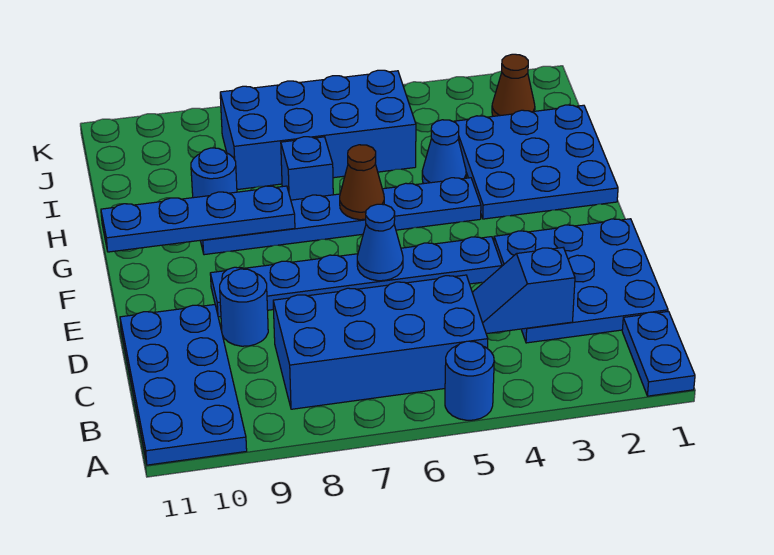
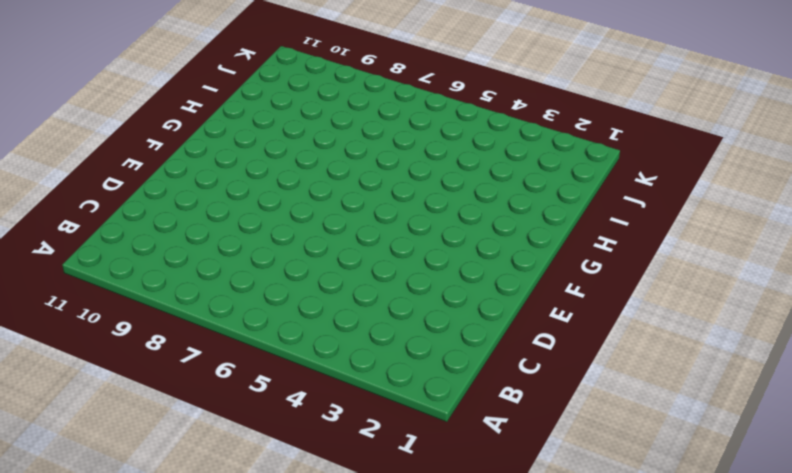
none -> blue 1x2 plate [622,311,695,396]
none -> blue 1x1 round brick [445,341,494,420]
none -> blue 2x4 plate [120,305,247,465]

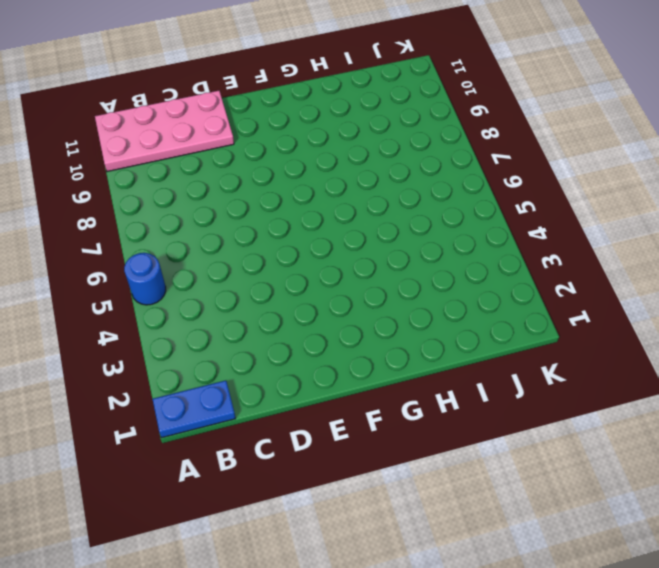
pink 2x4 plate [95,91,234,172] -> blue 2x4 plate [120,305,247,465]
none -> blue 2x4 brick [273,275,488,409]
none -> blue 3x3 plate [494,219,668,343]
none -> blue 1x1 round brick [220,269,268,346]

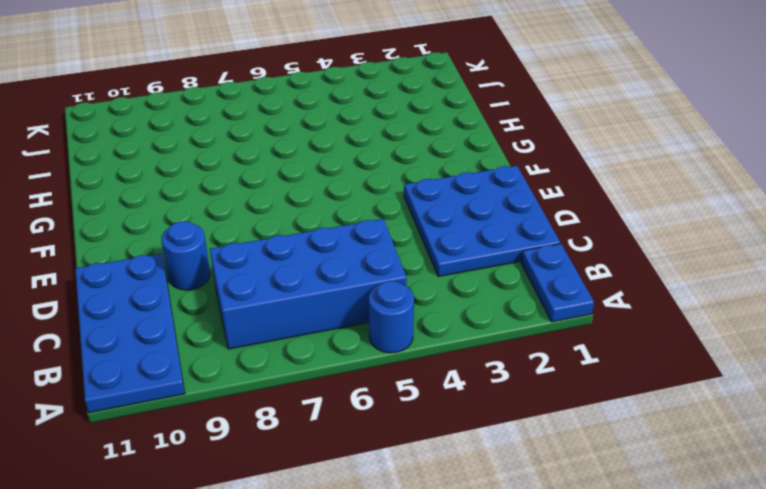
none -> blue 1x6 plate [210,237,502,317]
none -> blue 3x3 plate [454,105,618,219]
none -> blue 1x6 plate [200,178,481,255]

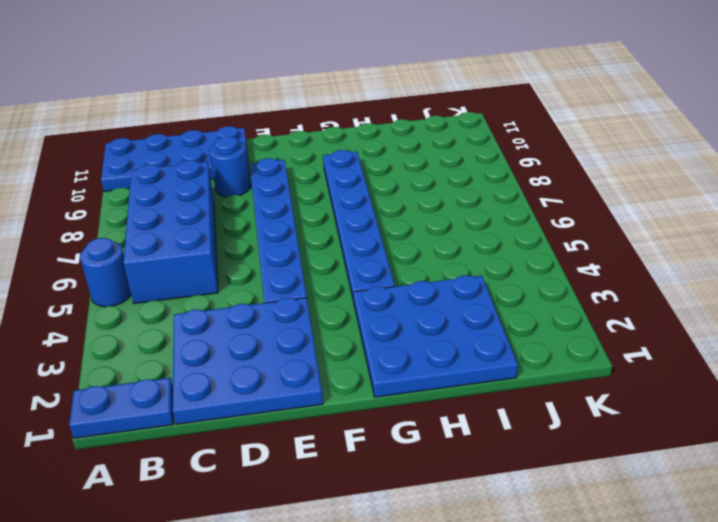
none -> blue 1x1 cone [422,120,466,183]
none -> blue 1x1 brick [281,137,333,200]
none -> blue 1x1 round brick [191,148,237,198]

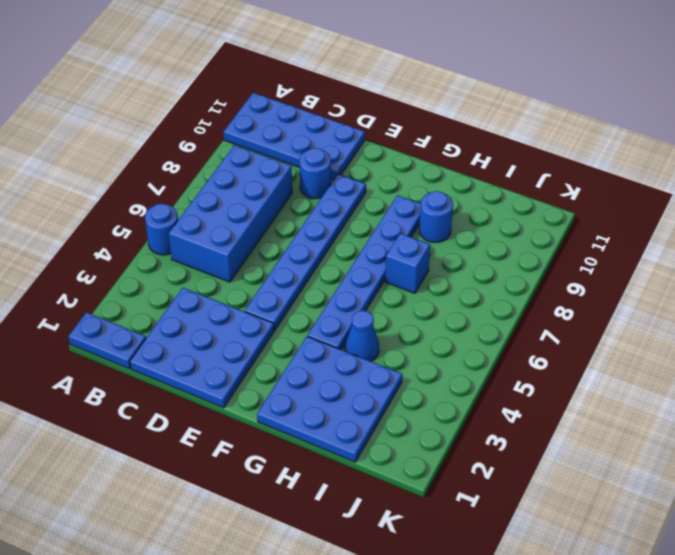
none -> blue 2x4 brick [220,70,416,190]
none -> brown 1x1 cone [492,54,535,116]
none -> blue 1x2 slope [472,248,575,334]

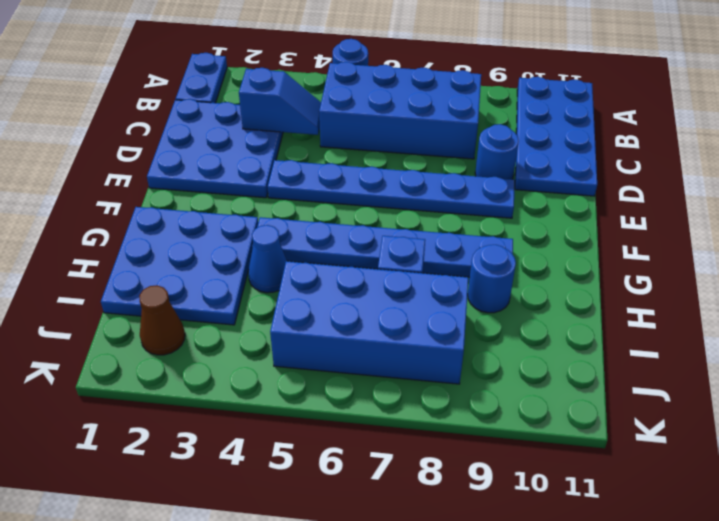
none -> blue 1x1 cone [357,204,403,281]
none -> brown 1x1 cone [340,145,384,220]
none -> blue 1x4 plate [101,186,295,252]

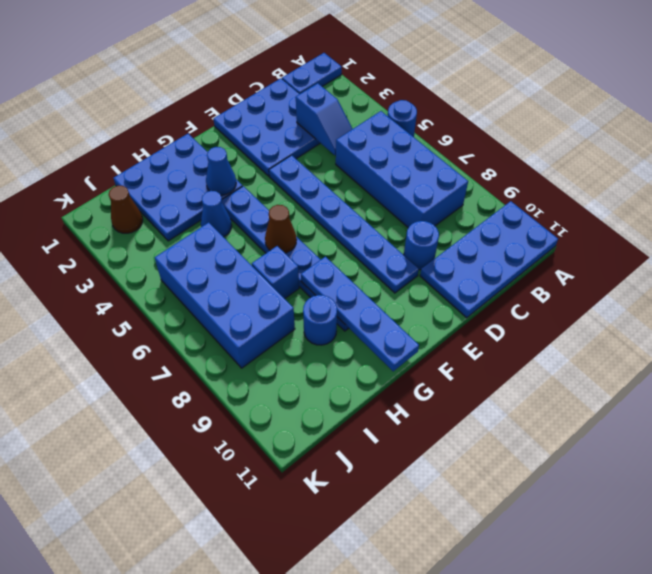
blue 1x1 cone [206,147,236,195] -> blue 1x1 cone moved to [357,204,403,281]

